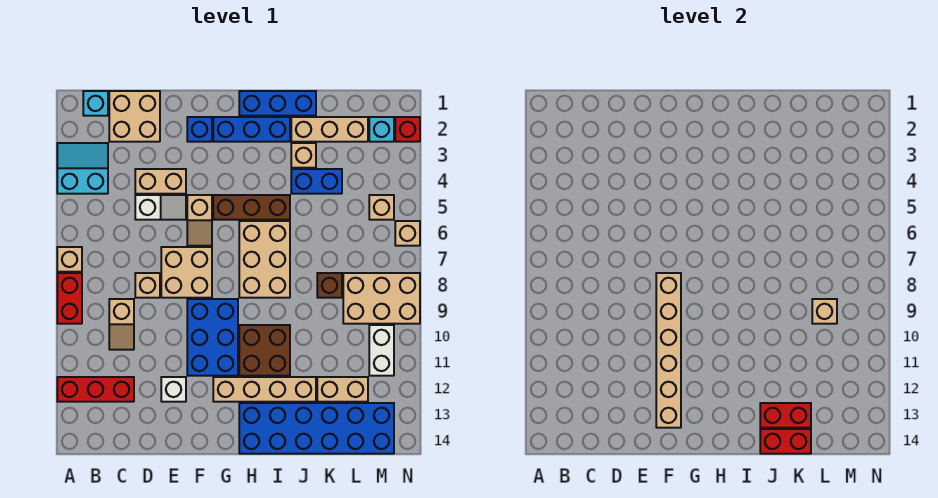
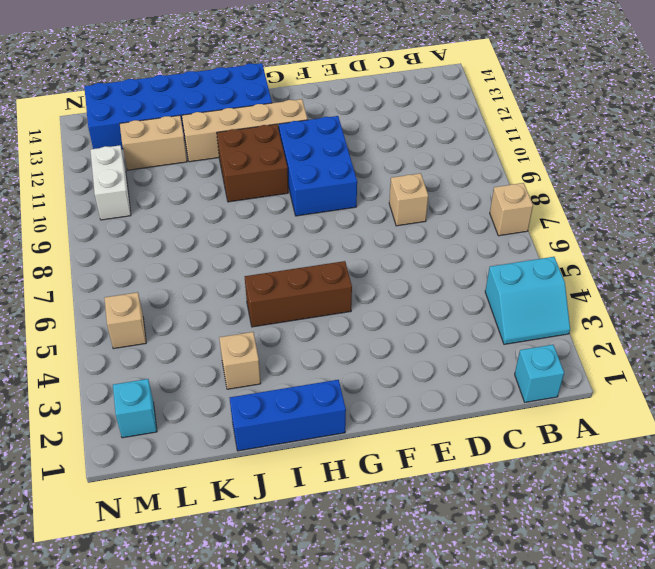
none -> red 1x2 brick [57,273,82,324]
none -> red 1x3 brick [57,377,134,402]
none -> tan 2x2 brick [109,91,160,142]
none -> tan 1x2 slope [109,299,134,350]

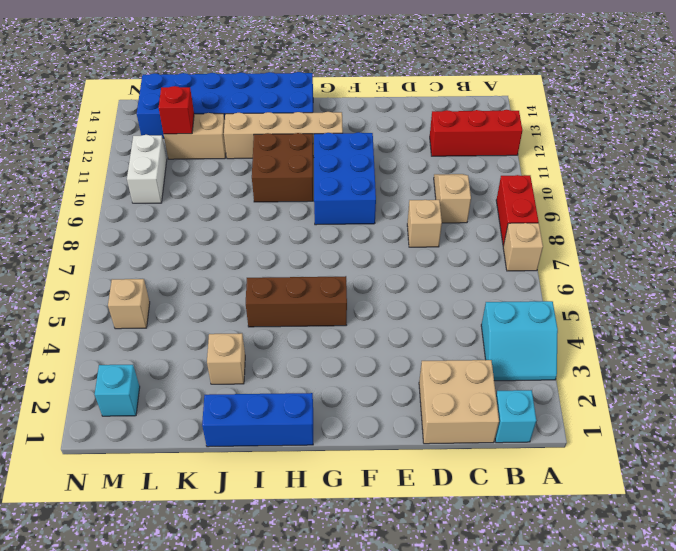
red 1x1 brick [159,86,194,134] -> red 1x1 brick moved to [395,117,420,142]
none -> tan 1x2 brick [135,169,186,194]
none -> white 1x2 slope [135,195,186,220]
none -> tan 2x2 brick [161,247,212,298]
none -> white 1x1 brick [161,377,186,402]

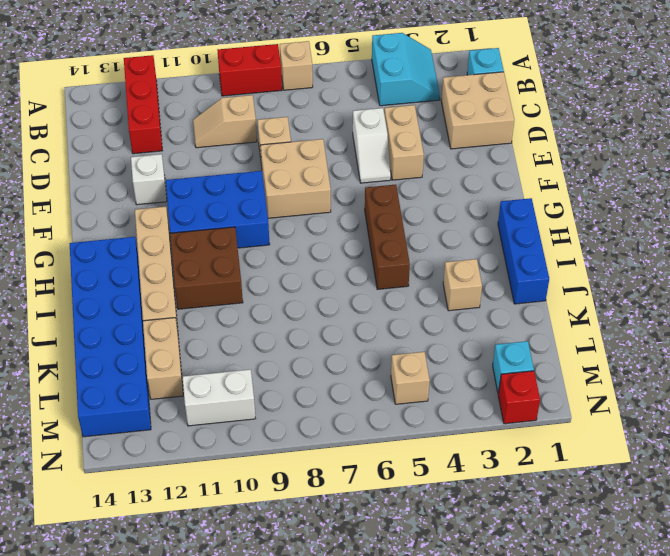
none -> blue 1x1 brick [187,117,212,142]
none -> tan 1x2 slope [187,195,212,246]
none -> blue 1x3 brick [213,117,290,142]
none -> tan 2x3 brick [239,221,290,298]

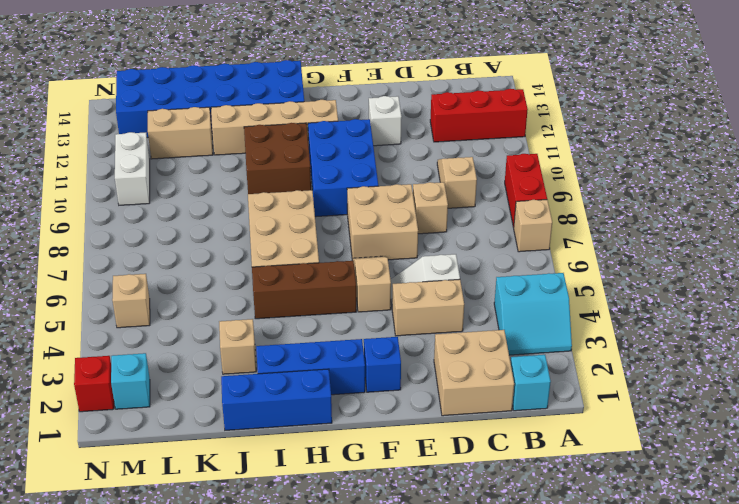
none -> tan 1x3 brick [291,117,368,142]
none -> blue 1x2 brick [291,169,342,194]
none -> brown 1x1 brick [317,273,342,298]
none -> tan 2x3 brick [343,273,420,324]

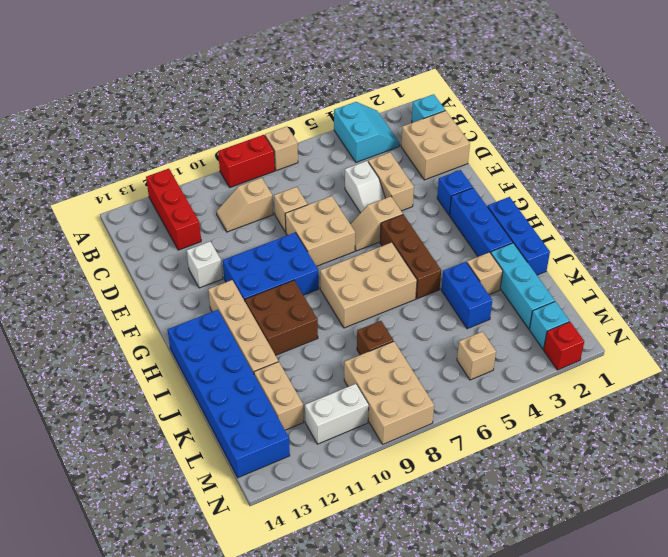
cyan 1x3 brick [491,243,555,329] -> tan 1x3 brick [291,117,368,142]
none -> tan 1x1 brick [395,221,420,246]
none -> tan 1x6 brick [656,273,681,428]
none -> red 1x2 brick [760,403,811,428]
none -> red 1x2 brick [760,429,811,454]

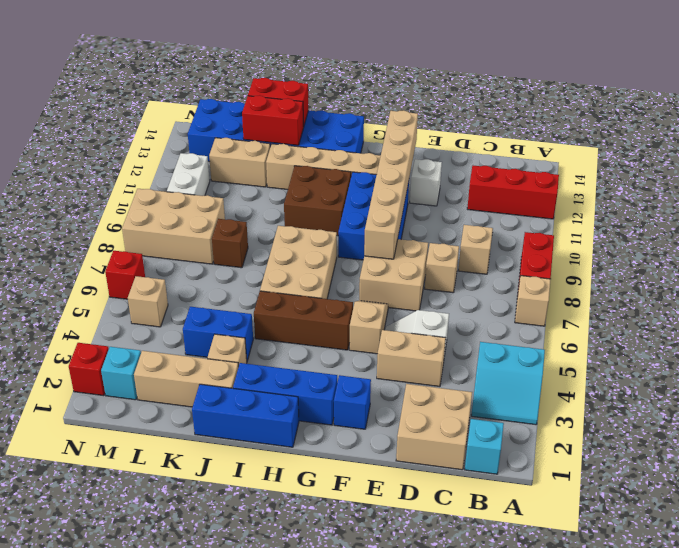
red 1x1 brick [105,251,145,299] -> tan 1x1 brick [395,221,420,246]
none -> tan 1x1 brick [812,299,837,324]

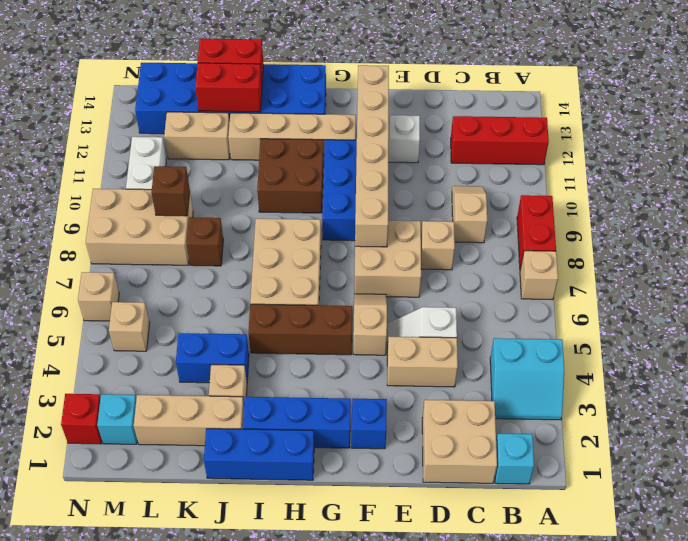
brown 1x1 brick [151,166,190,216] -> tan 1x1 brick [812,299,837,324]

